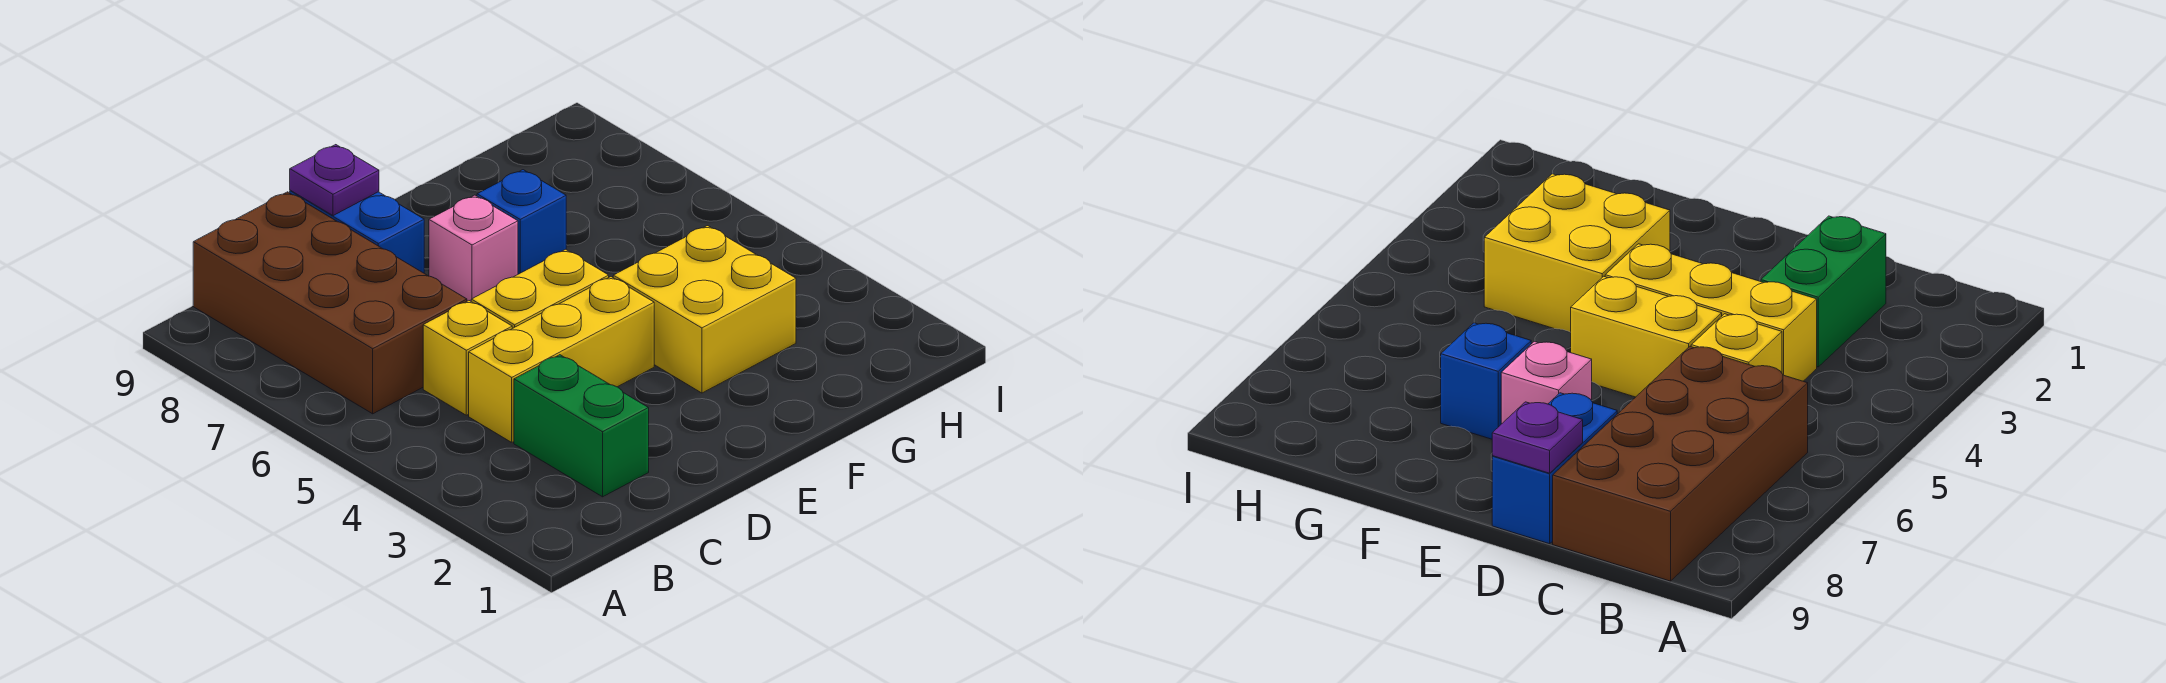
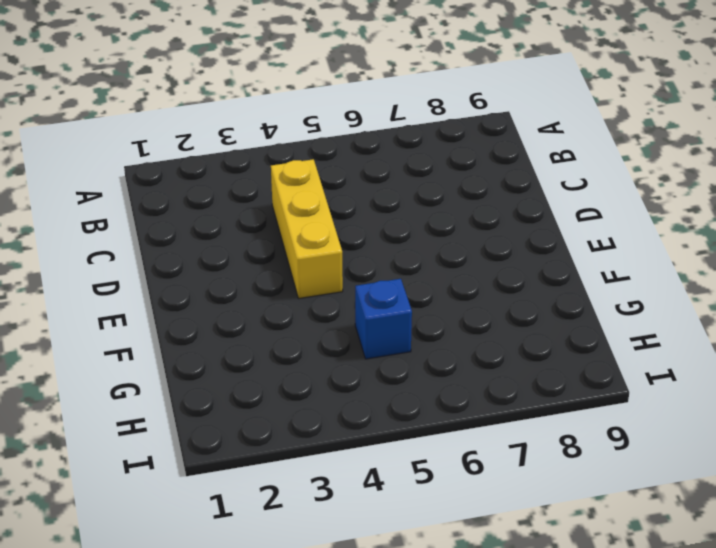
blue 1x1 brick [355,279,412,359] -> blue 1x1 brick moved to [477,170,566,274]
none -> brown 2x4 brick [193,192,467,414]
none -> green 1x2 brick [514,355,649,497]

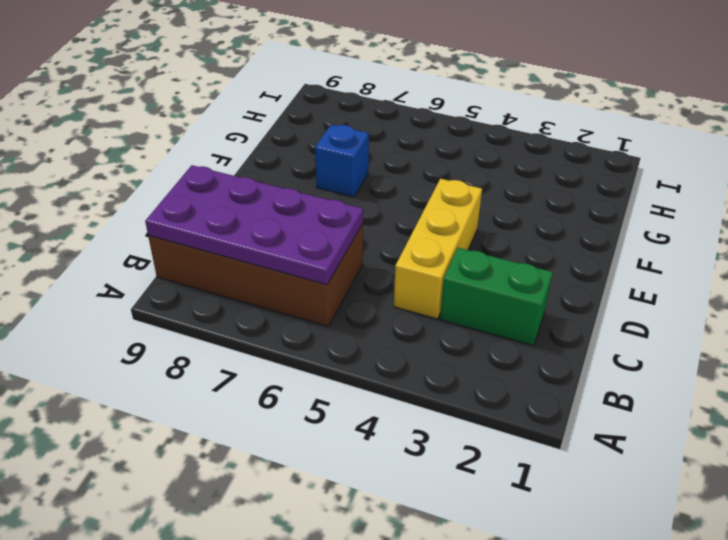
purple 2x4 plate [145,165,363,285] -> none
none -> yellow 1x1 brick [423,301,512,415]
none -> yellow 1x2 brick [471,249,609,328]

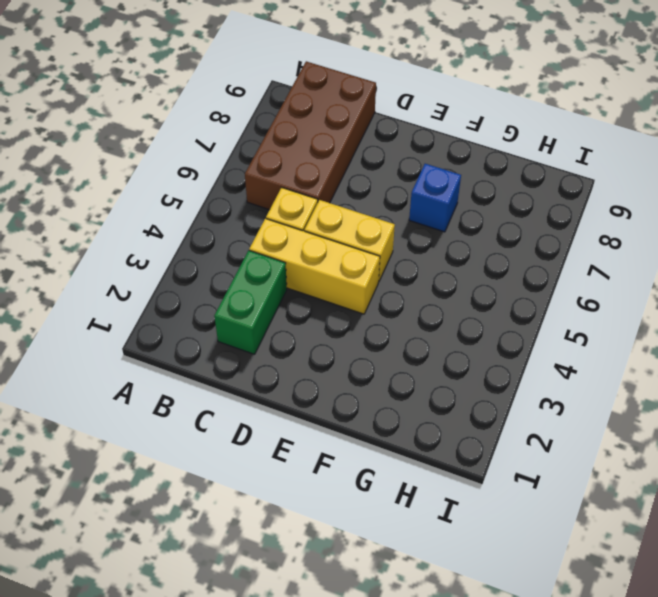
none -> blue 1x2 brick [290,190,424,273]
none -> pink 1x1 brick [429,195,518,301]

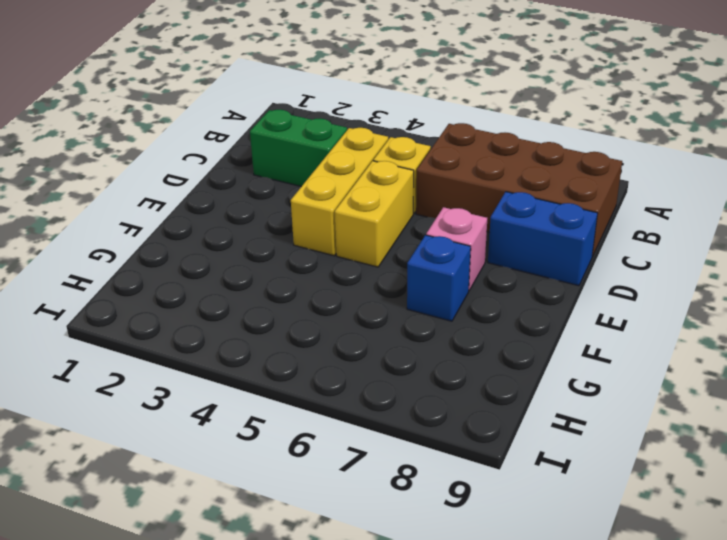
none -> yellow 2x2 brick [613,226,796,393]
none -> purple 1x1 plate [290,145,379,216]

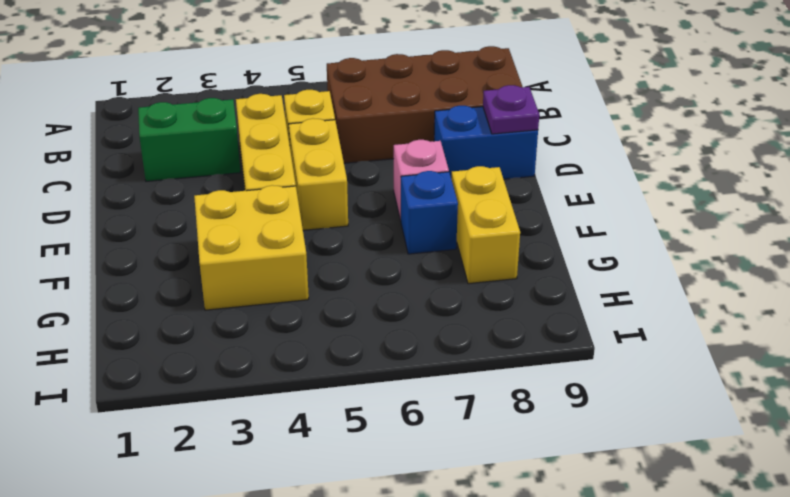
yellow 1x2 brick [451,166,520,284] -> none

